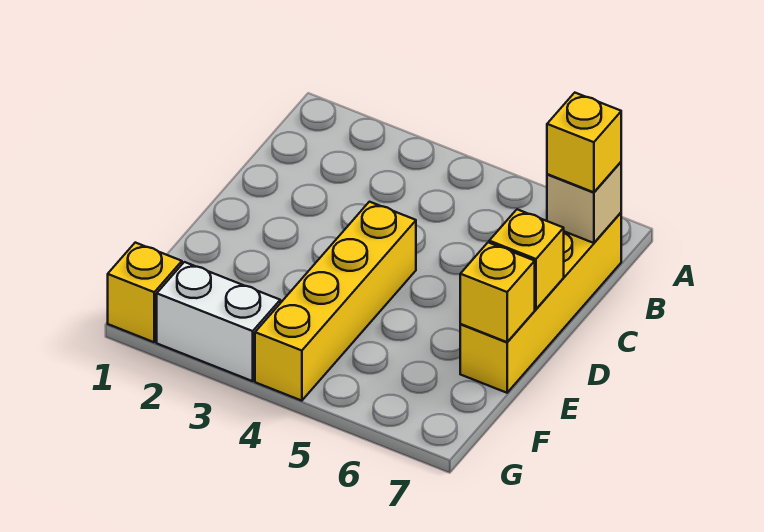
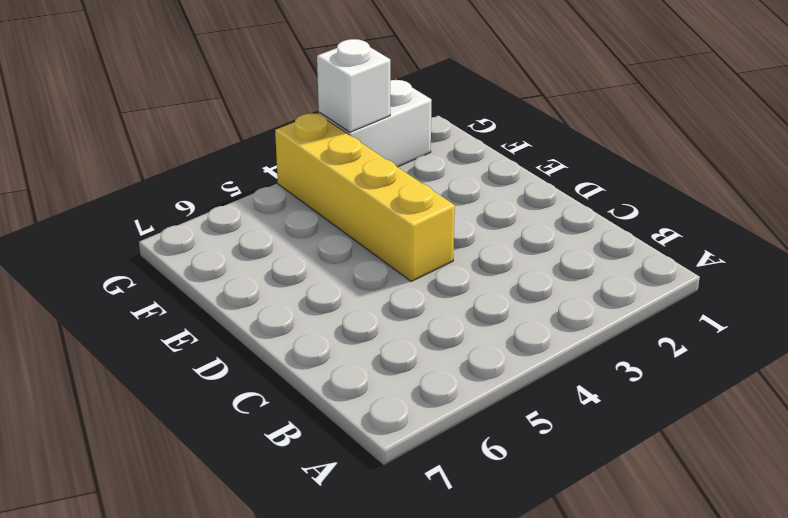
white 1x1 brick [317,39,390,132] -> none
none -> yellow 1x4 brick [460,213,621,393]
none -> yellow 1x1 brick [108,243,182,342]

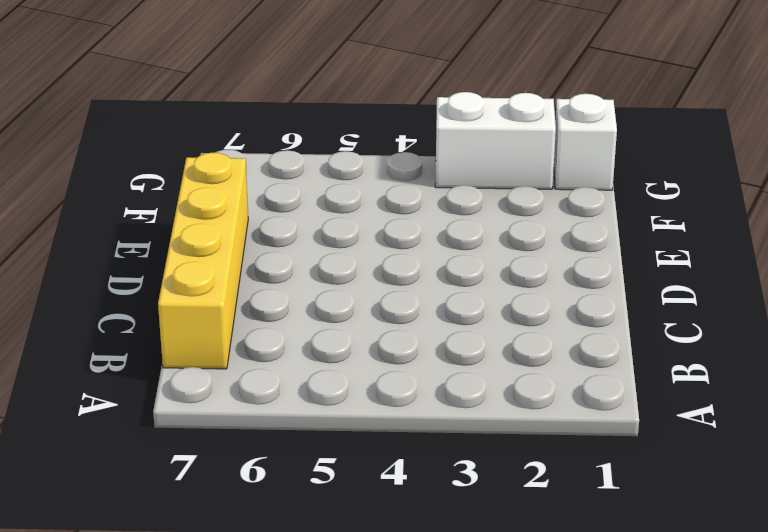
white 1x1 brick [554,94,617,190] -> yellow 1x1 brick [108,243,182,342]
none -> yellow 1x4 brick [255,202,416,401]
none -> tan 1x1 brick [547,162,621,243]

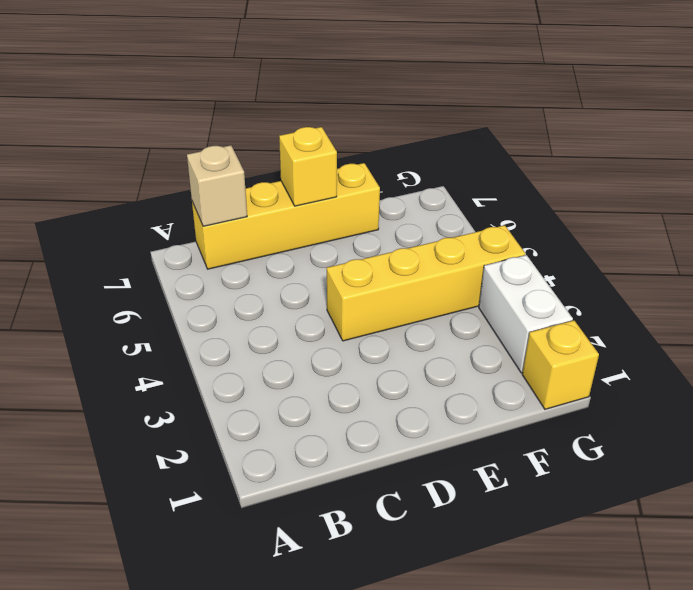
none -> yellow 1x1 brick [460,242,535,342]
none -> yellow 1x1 brick [547,93,621,192]

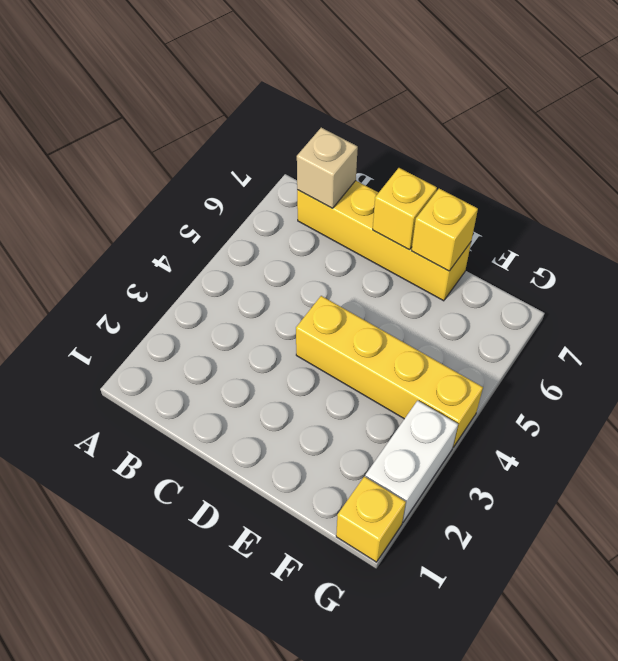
none -> yellow 1x1 brick [547,93,621,192]

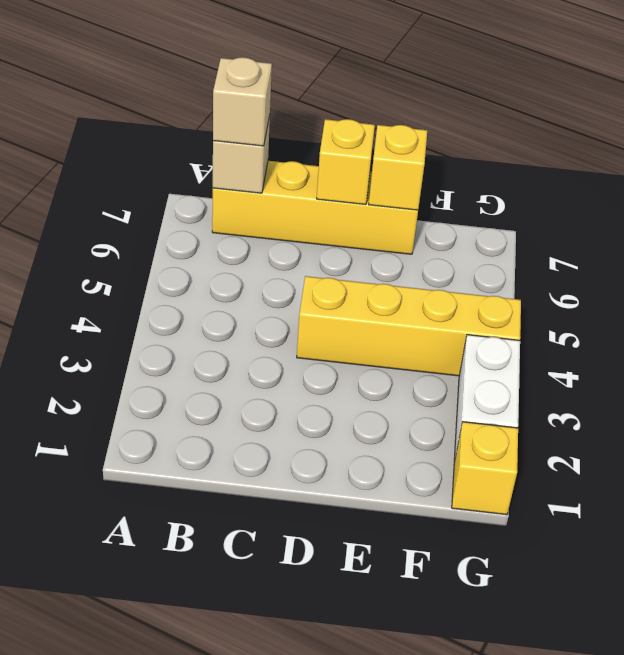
tan 1x1 brick [213,57,272,146] -> yellow 1x1 brick [547,93,621,192]

